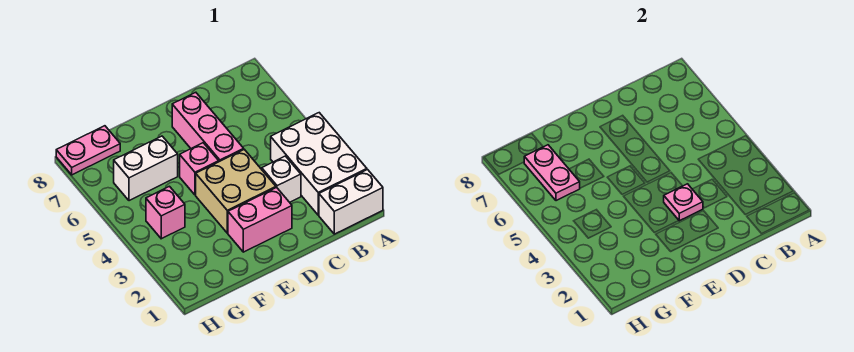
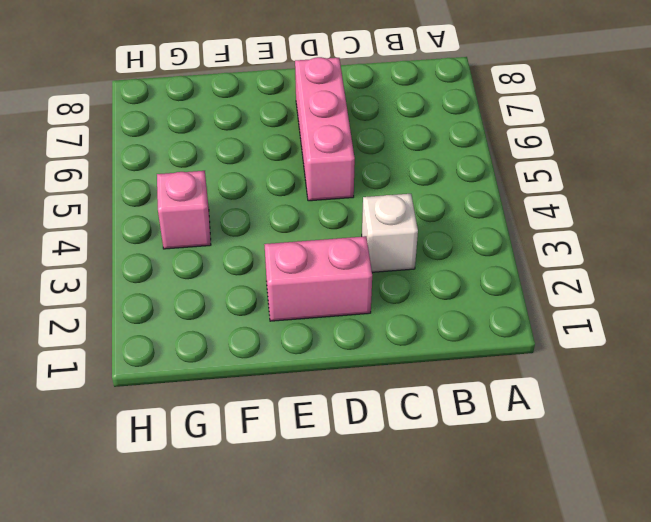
none -> white 1x2 brick [319,170,383,234]
none -> white 2x3 brick [271,113,367,215]
none -> tan 2x2 brick [196,149,276,233]

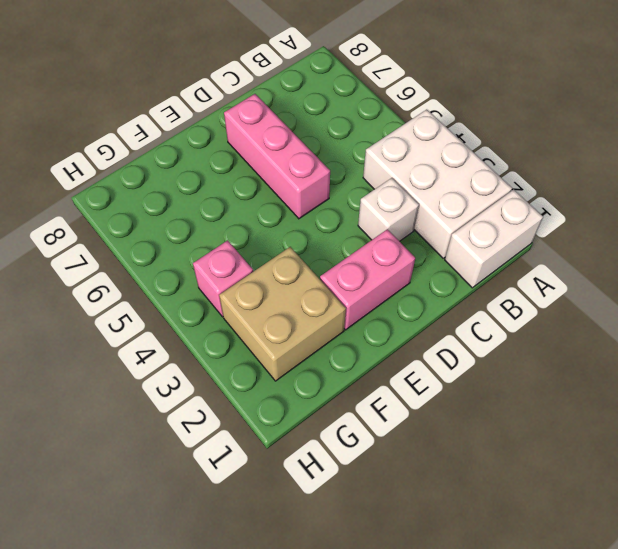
tan 2x2 brick [219,247,346,381] -> tan 2x2 brick moved to [196,149,276,233]
none -> pink 1x1 brick [180,143,219,195]
none -> white 1x2 brick [114,136,178,201]
none -> pink 1x2 plate [56,126,120,175]

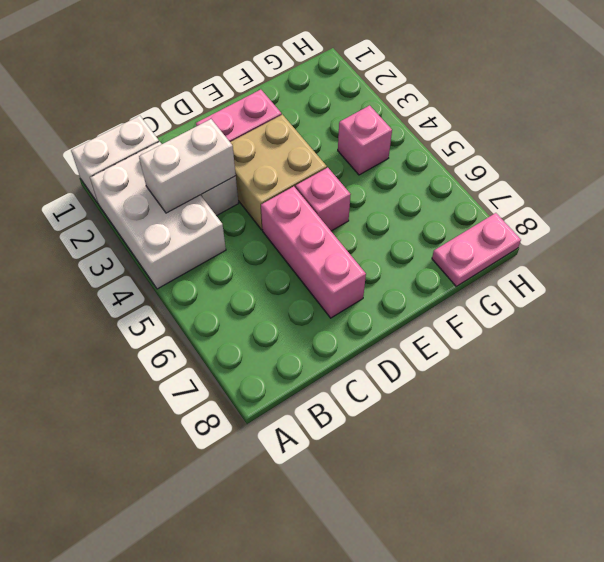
white 1x2 brick [139,119,236,213] -> white 1x2 brick moved to [114,136,178,201]
none -> pink 1x1 plate [664,184,703,221]
none -> pink 1x2 plate [524,145,580,201]

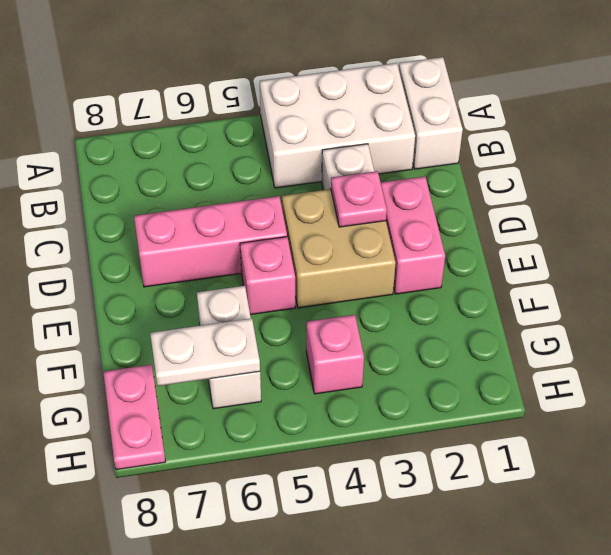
white 1x2 plate [150,318,260,386] -> pink 1x2 plate [524,145,580,201]

